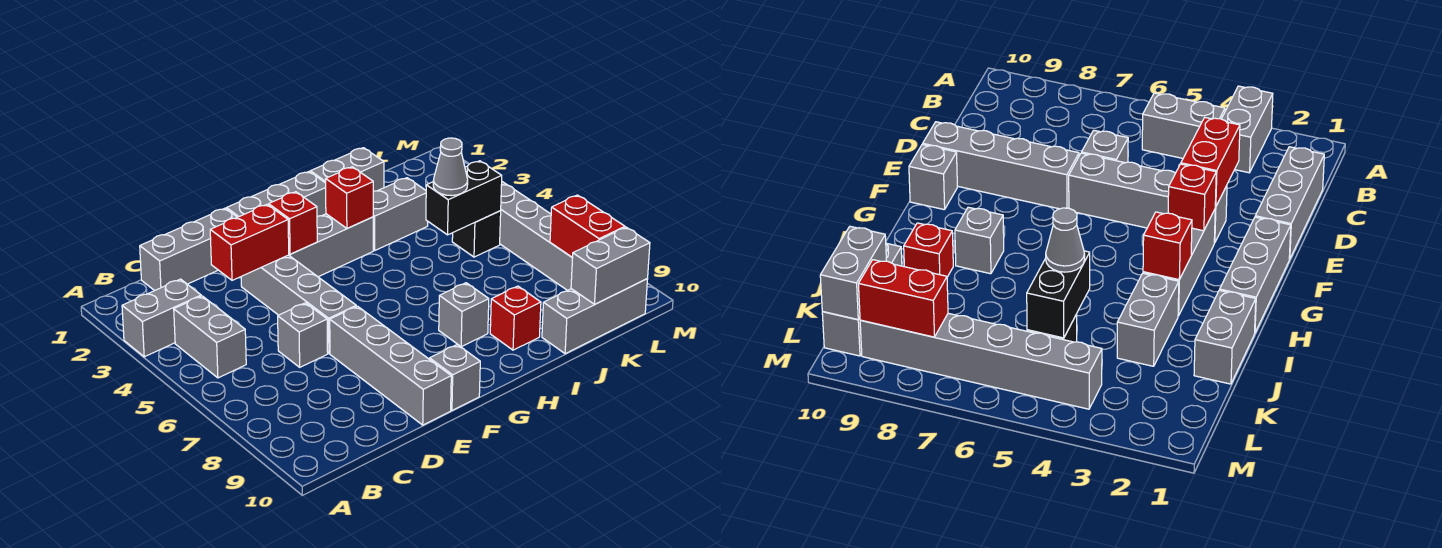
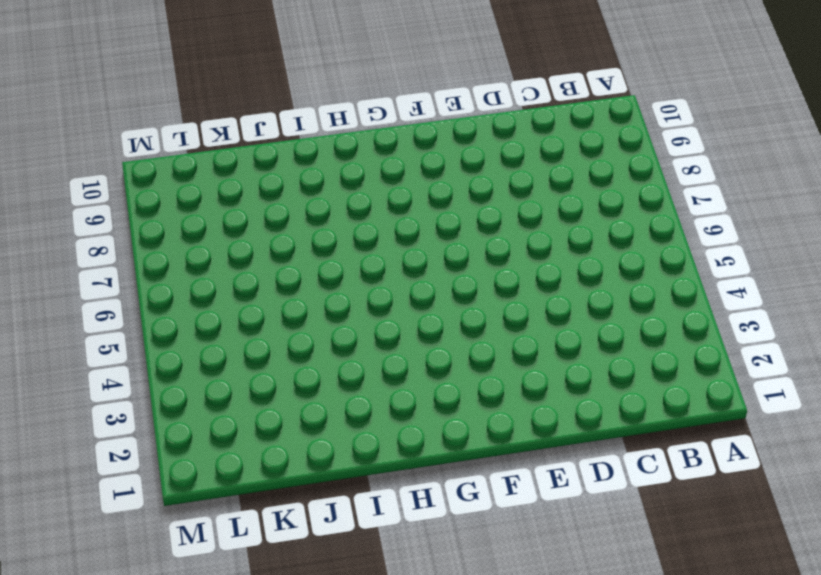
none -> grey 1x2 brick [122,279,201,357]
none -> grey 1x2 brick [174,296,246,378]
none -> grey 1x3 brick [140,208,237,291]

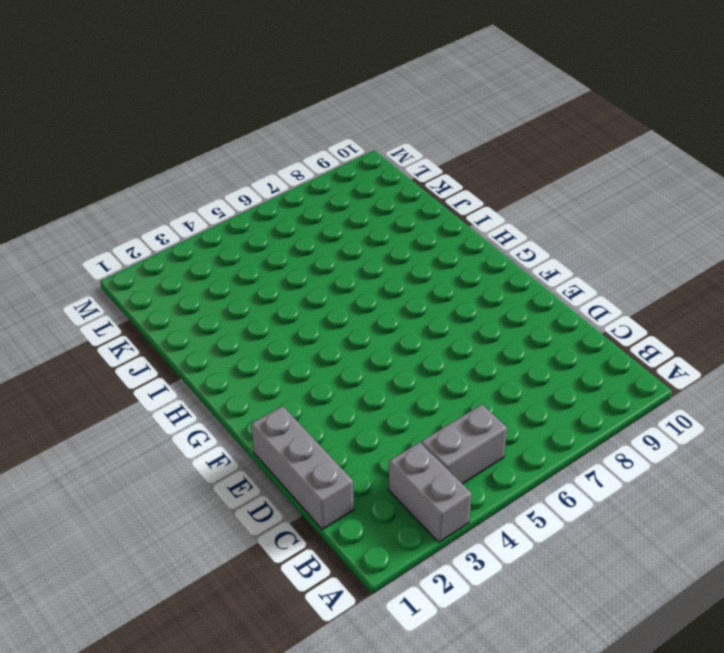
none -> grey 1x1 brick [278,303,328,367]
none -> grey 1x4 brick [241,255,356,353]
none -> grey 1x4 brick [330,306,451,425]

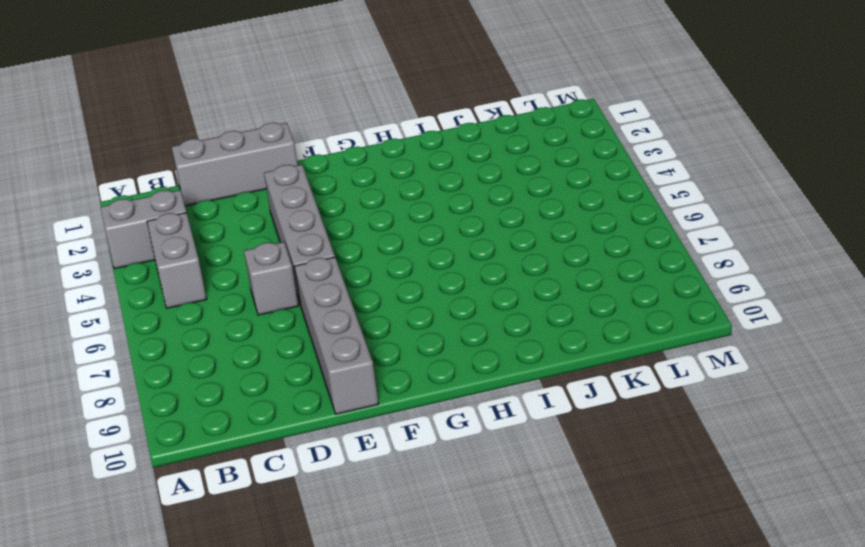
none -> grey 1x3 brick [227,172,326,217]
none -> grey 1x3 brick [289,214,373,277]
none -> grey 1x1 brick [430,345,480,410]

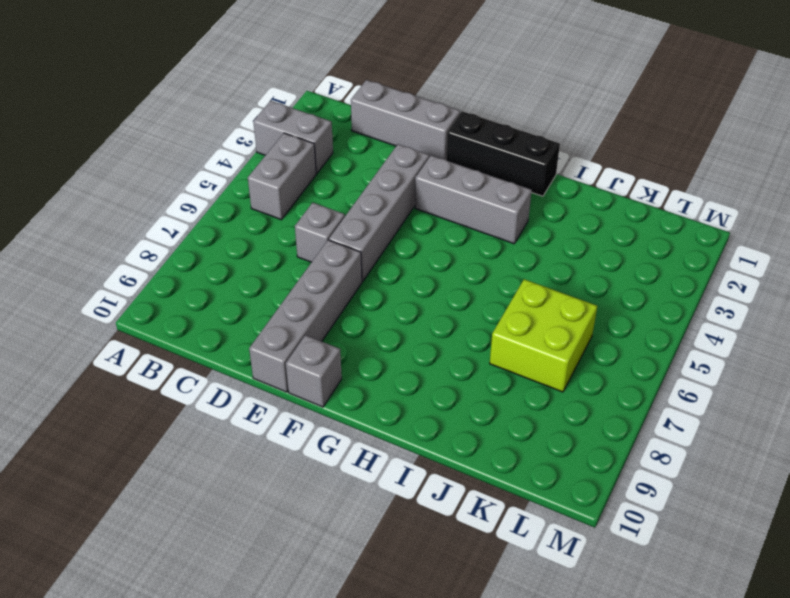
black 1x3 brick [446,111,560,196] -> grey 1x3 brick [227,172,326,217]
lime 2x2 brick [490,279,597,392] -> none
none -> grey 1x1 brick [439,283,489,347]
none -> grey 1x2 brick [310,148,384,191]
none -> grey 1x2 brick [373,178,428,251]

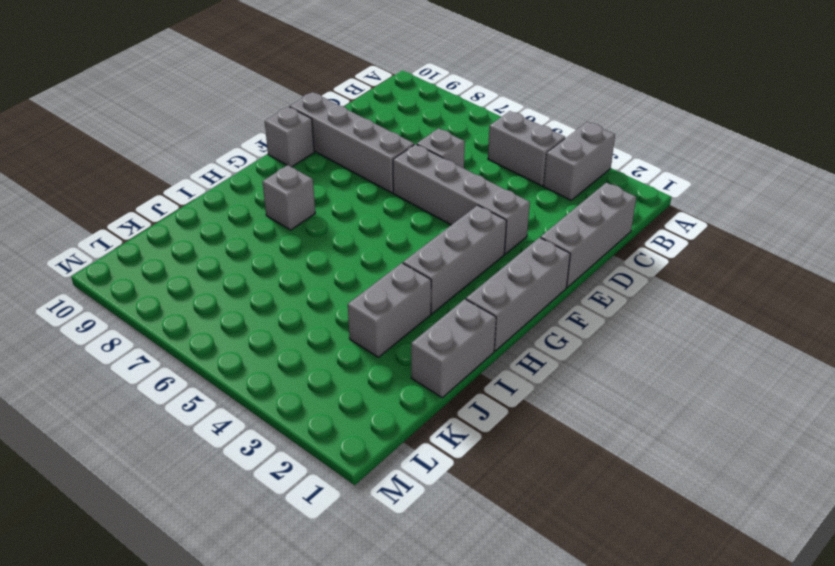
none -> red 1x1 brick [490,286,541,350]
none -> grey 1x3 brick [542,279,648,354]
none -> black 1x1 brick [452,211,501,257]

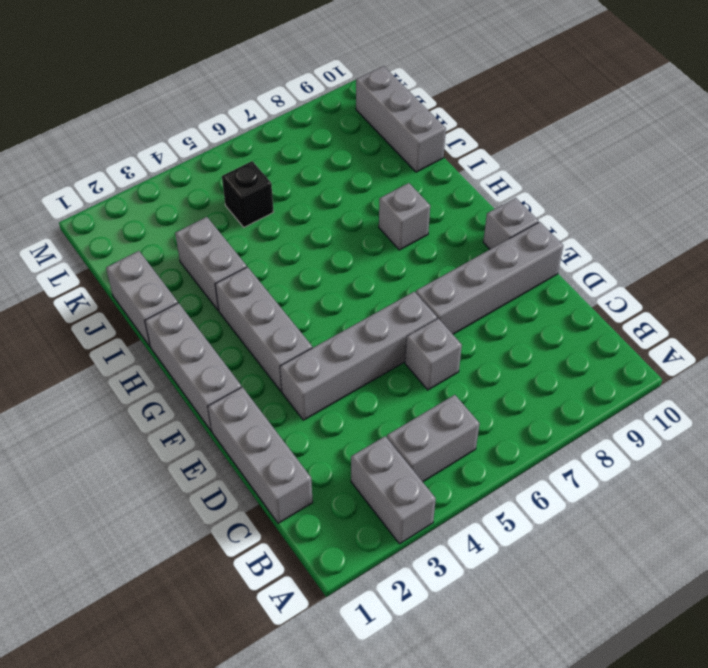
none -> red 1x1 brick [490,286,541,350]
none -> grey 1x6 brick [500,182,573,290]
none -> red 1x2 brick [210,204,289,280]

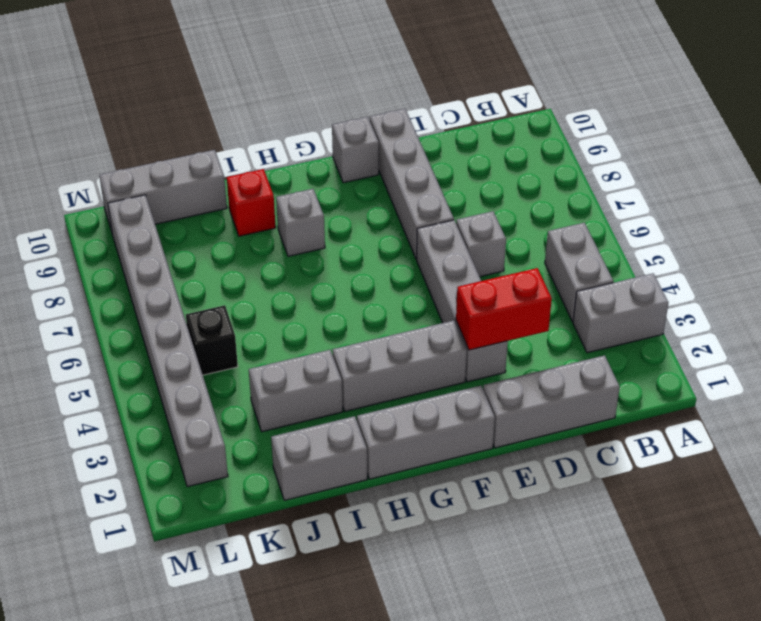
grey 1x8 brick [108,195,228,487] -> grey 1x6 brick [500,182,573,290]
none -> red 1x1 brick [269,192,317,254]
none -> red 1x1 brick [326,167,373,228]
none -> black 1x2 brick [426,161,502,235]

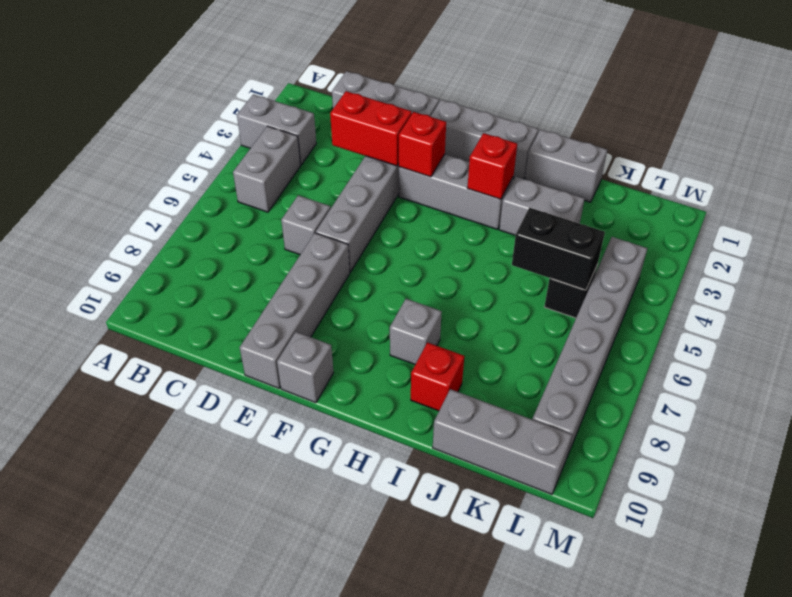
none -> grey 1x2 brick [571,227,650,304]
none -> red 1x2 brick [550,195,625,258]
none -> grey 1x1 cone [433,138,468,196]

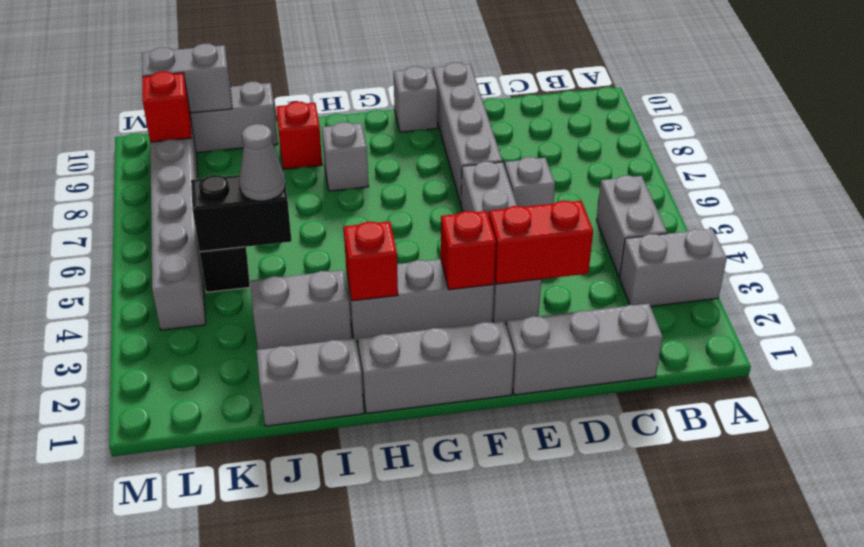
red 1x1 brick [142,71,191,142] -> red 1x2 brick [550,195,625,258]

